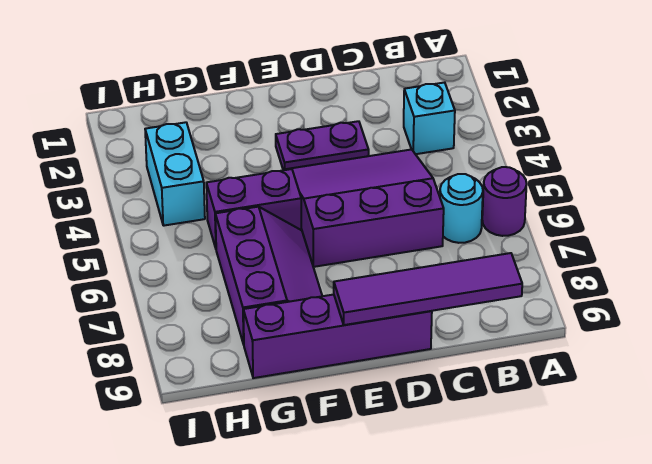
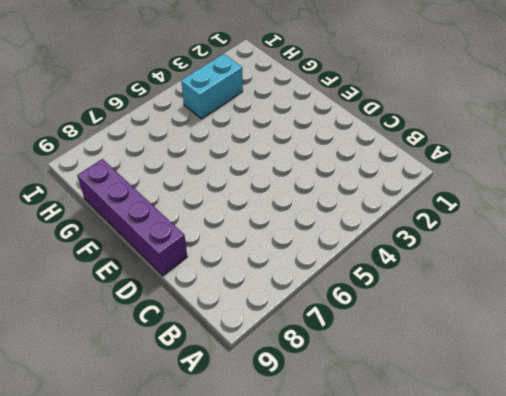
none -> purple 1x1 round brick [482,167,527,236]
none -> cyan 1x1 brick [404,82,455,154]

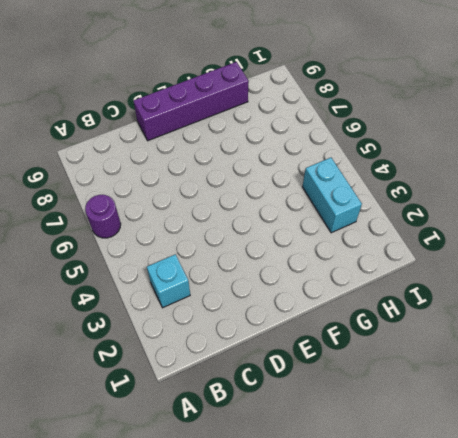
none -> cyan 1x1 round brick [440,174,483,243]
none -> purple 3x3 slope [285,149,444,267]

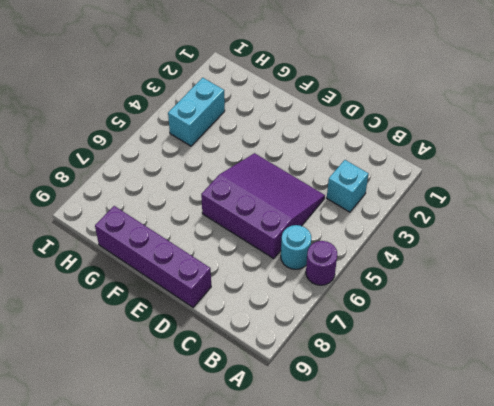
none -> purple 1x2 plate [276,121,369,170]
none -> purple 1x2 brick [206,169,301,248]

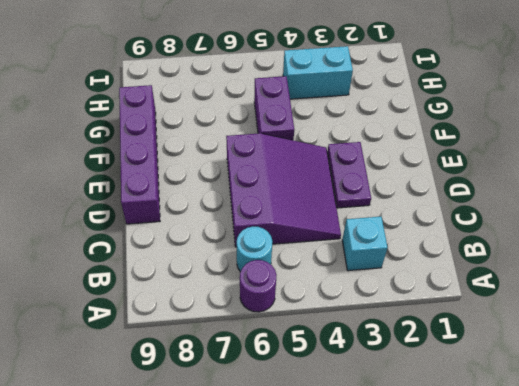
none -> purple 2x3 slope [215,207,322,344]
none -> purple 1x4 tile [334,253,522,325]

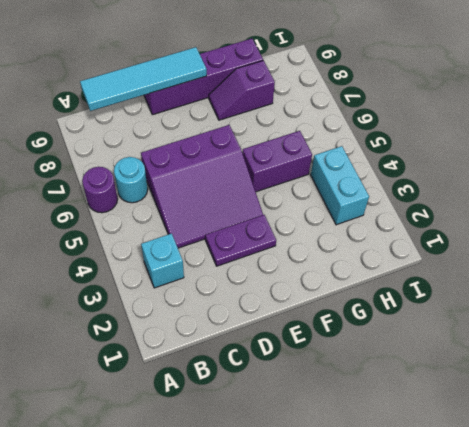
cyan 1x4 tile [80,47,207,111] -> purple 1x4 tile [334,253,522,325]
purple 1x2 slope [209,60,275,120] -> purple 2x3 slope [215,207,322,344]

